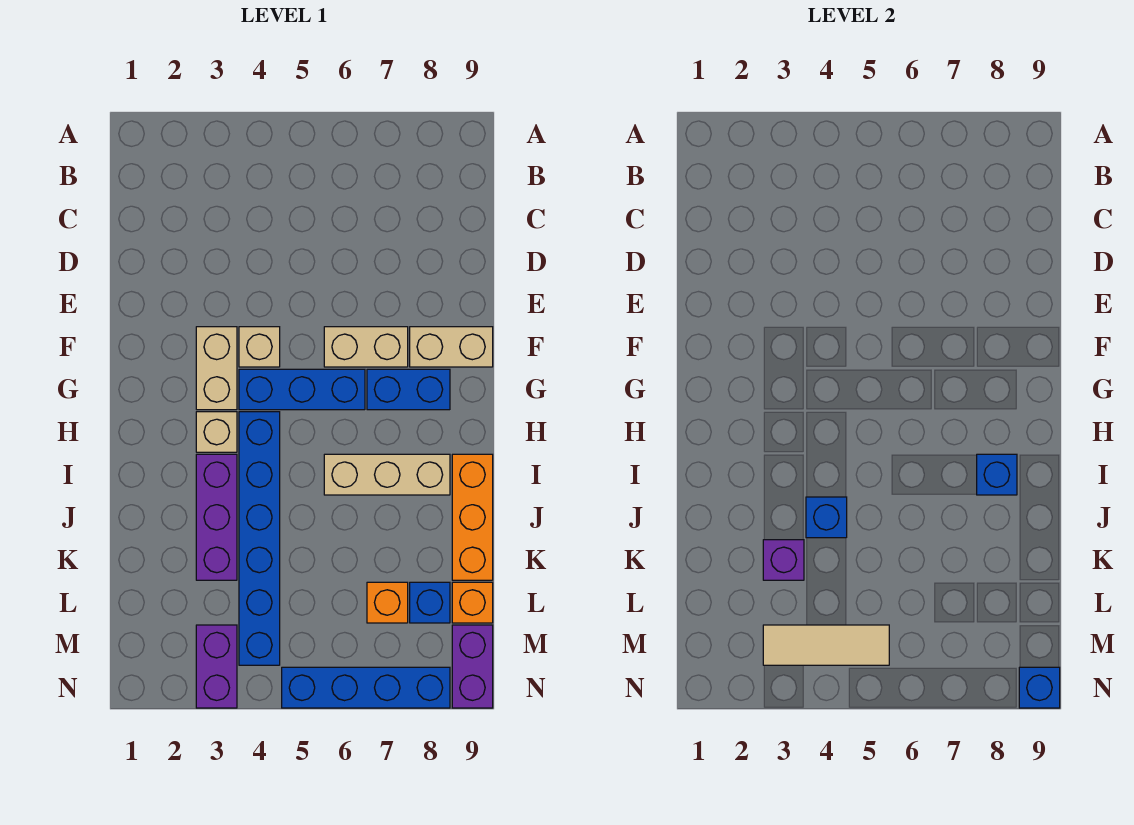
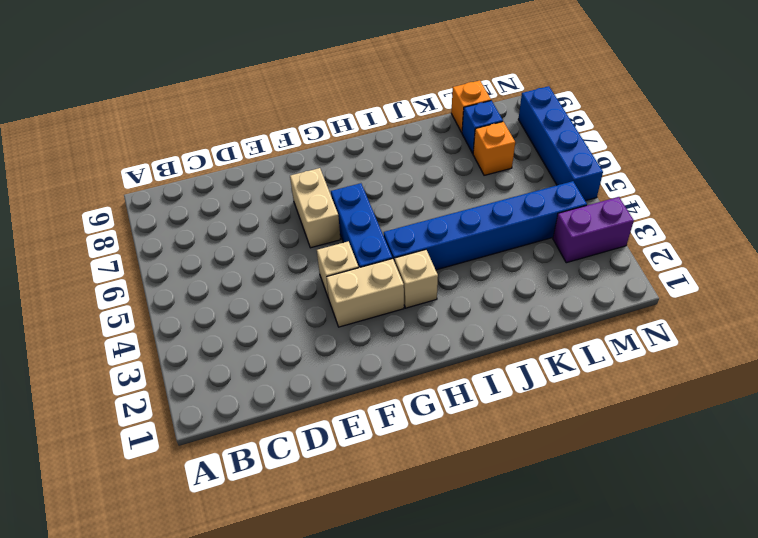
none -> tan 1x2 brick [410,327,493,367]
none -> blue 1x2 brick [367,369,450,410]
none -> purple 1x3 brick [196,454,237,580]

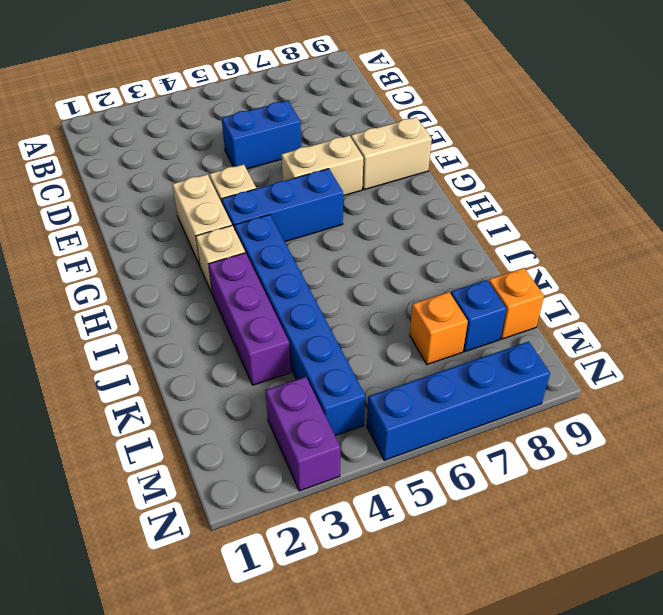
blue 1x2 brick [222,101,301,169] -> blue 1x2 brick moved to [367,369,450,410]
none -> tan 1x3 brick [324,454,450,495]
none -> orange 1x3 brick [452,454,493,580]
none -> purple 1x2 brick [452,625,493,708]

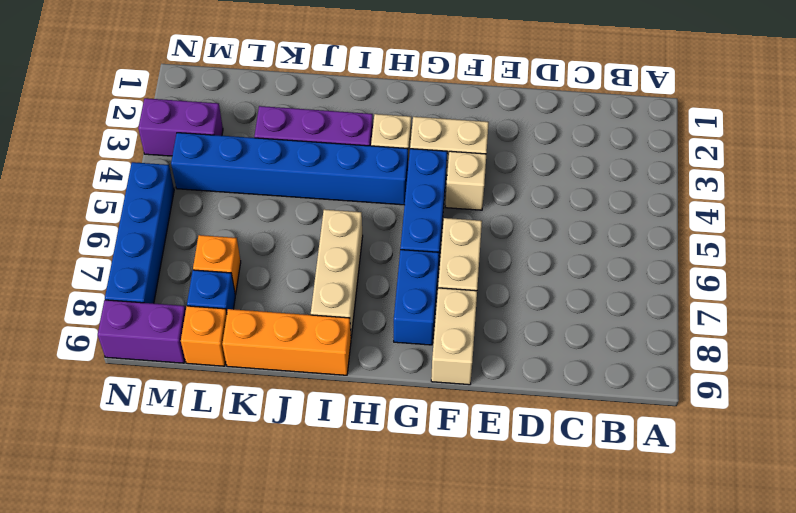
none -> blue 1x1 brick [977,454,1017,495]
none -> blue 1x1 brick [806,497,847,538]
none -> purple 1x1 brick [763,540,804,580]

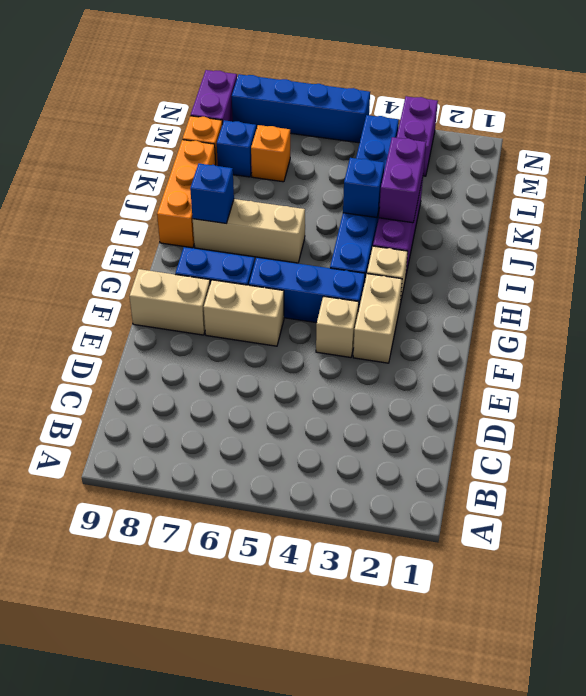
purple 1x2 brick [379,137,426,223] -> purple 1x1 brick [763,540,804,580]
none -> tan 1x3 tile [763,625,889,665]
none -> blue 1x1 brick [1019,667,1060,708]

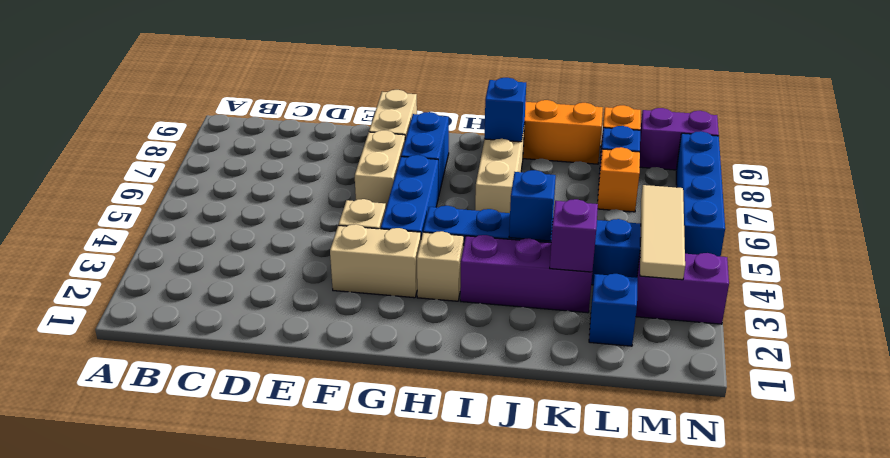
blue 1x1 brick [589,274,638,346] -> blue 1x1 brick moved to [1019,667,1060,708]

